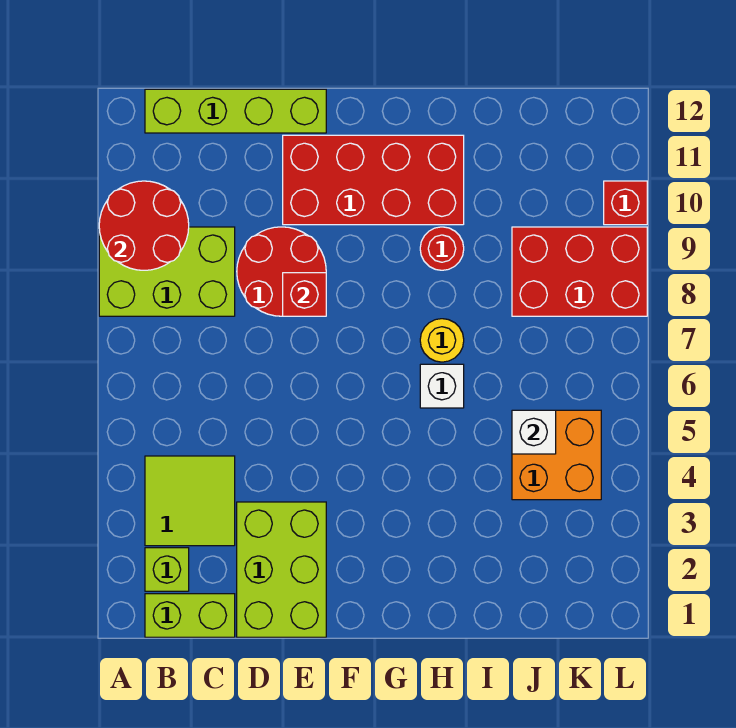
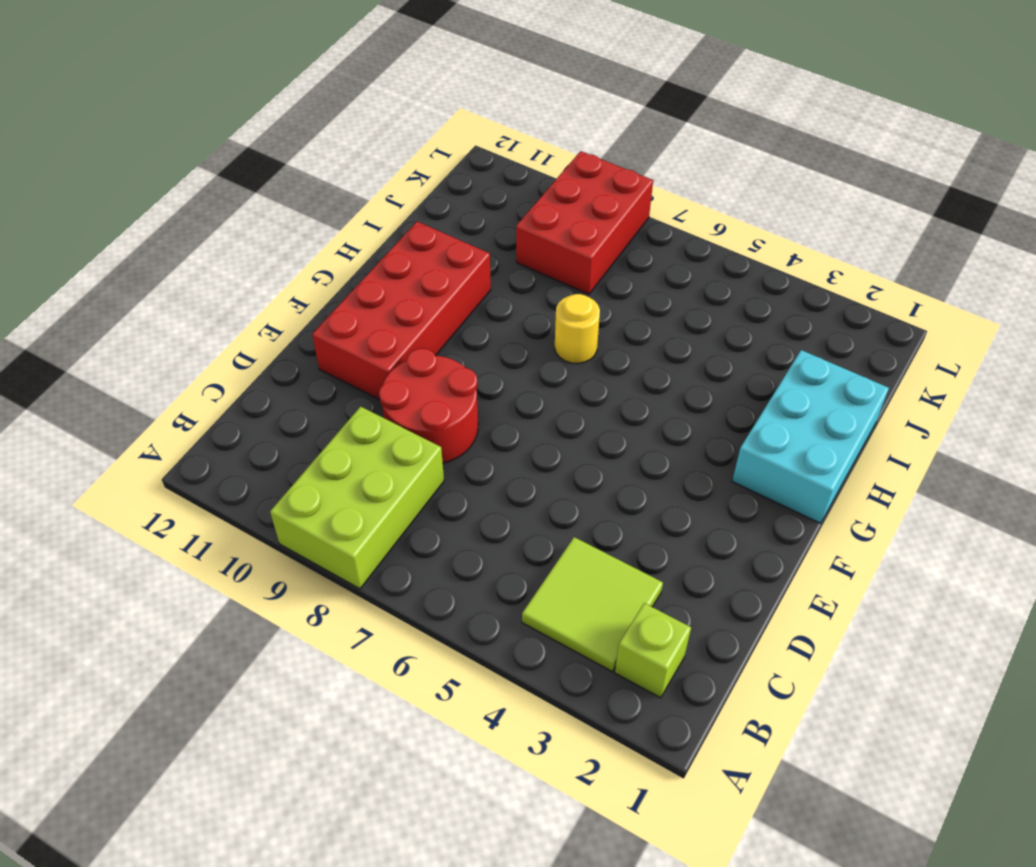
cyan 2x3 brick [732,350,889,523] -> none
none -> lime 1x2 brick [145,594,235,637]
none -> lime 1x4 brick [145,89,326,133]
none -> lime 2x3 brick [237,502,326,637]

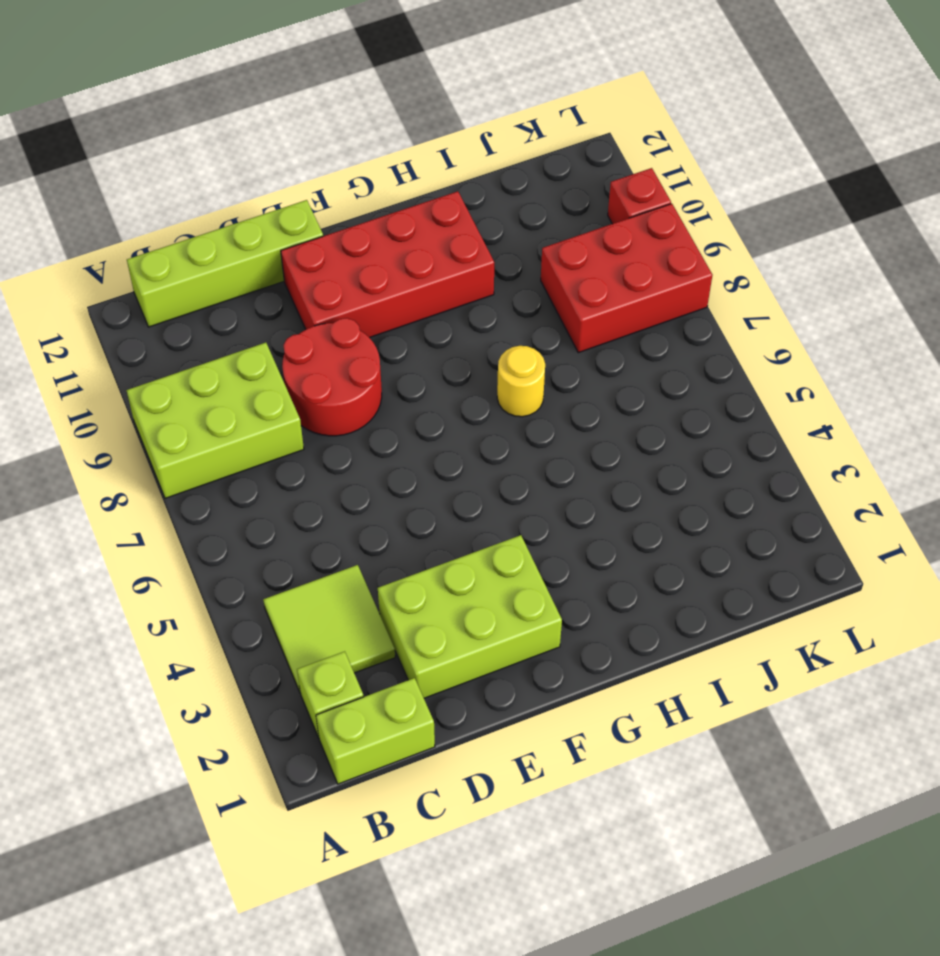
lime 2x3 brick [378,535,562,698] -> lime 2x3 brick turned to [237,502,326,637]
none -> white 1x1 brick [420,364,464,408]
none -> red 1x1 round brick [420,227,464,270]
none -> orange 2x2 brick [512,410,601,500]

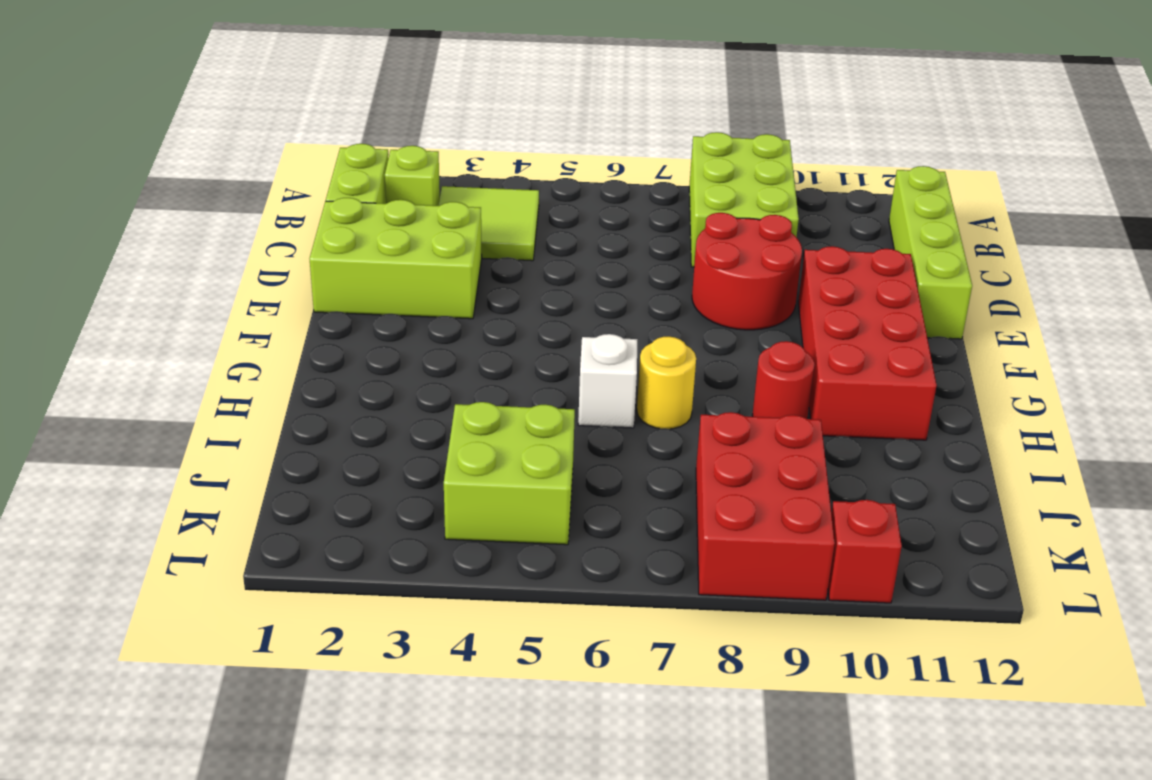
lime 2x2 brick [444,402,575,545] -> orange 2x2 brick [512,410,601,500]
none -> red 2x2 round brick [99,181,189,270]
none -> red 1x1 brick [283,273,326,316]
none -> white 1x1 brick [512,410,556,454]

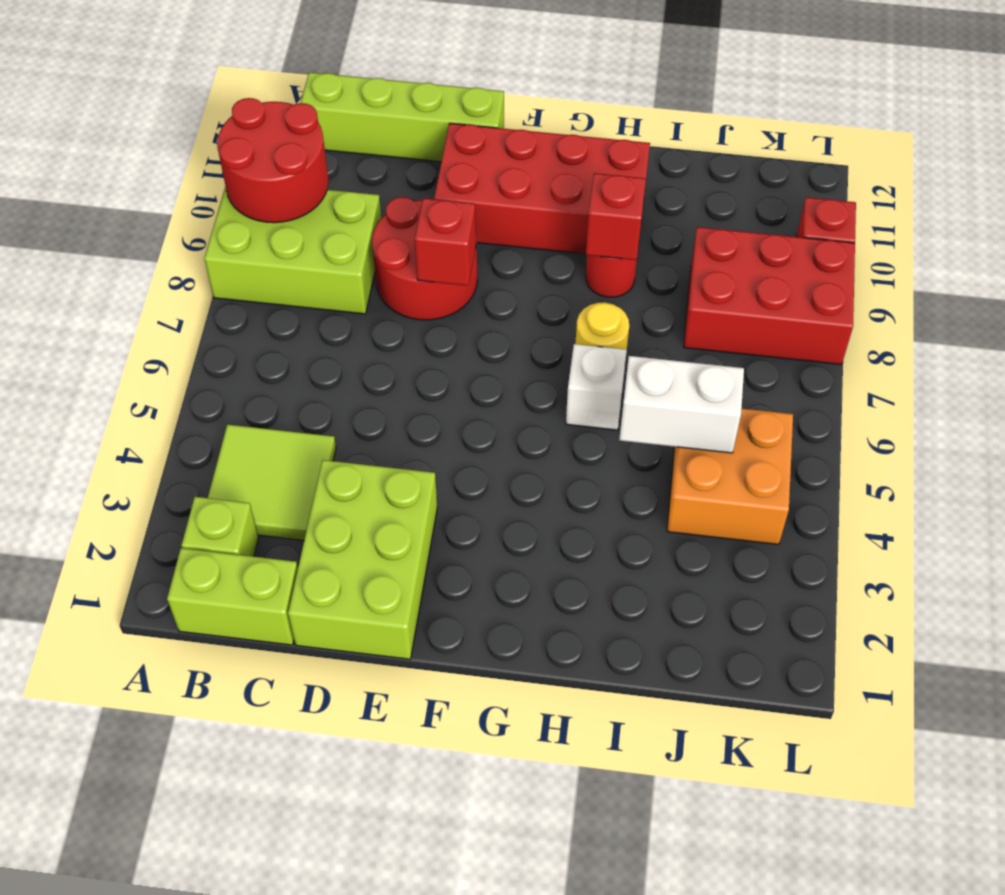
red 1x1 brick [586,173,646,260] -> none
white 1x2 brick [619,356,744,453] -> white 1x1 brick [512,410,556,454]

